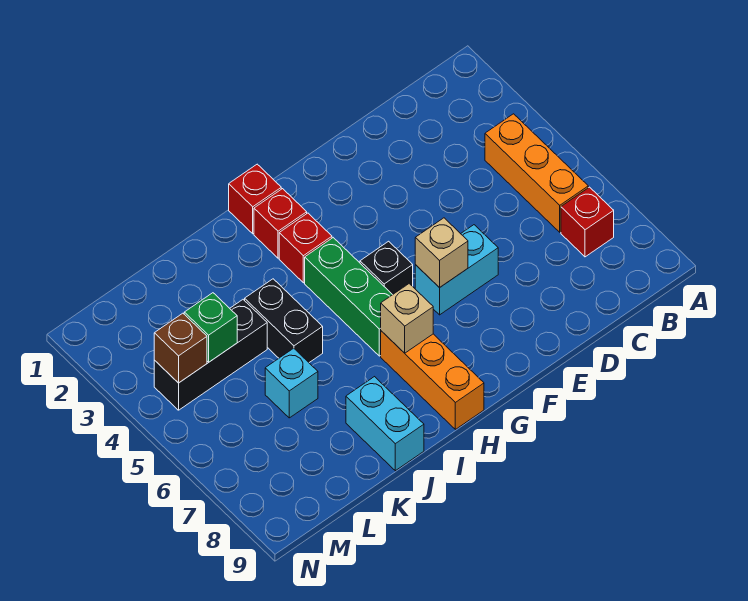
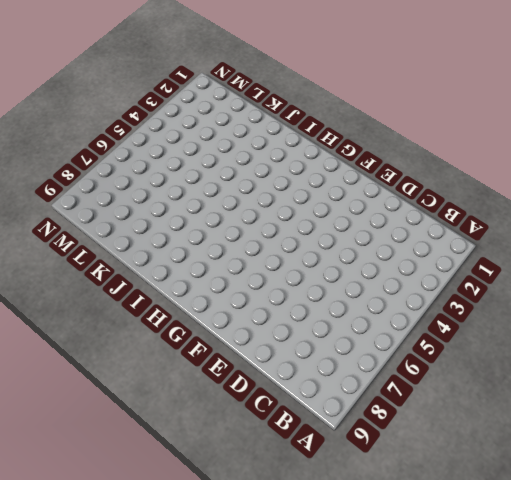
none -> orange 1x3 brick [485,114,588,232]
none -> red 1x1 brick [561,187,614,257]
none -> cyan 1x2 brick [415,225,498,315]

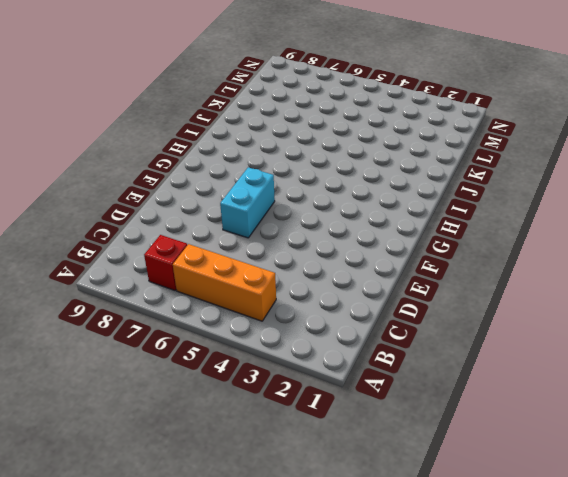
none -> black 1x1 brick [360,241,413,295]
none -> red 1x1 brick [229,164,281,234]
none -> red 1x1 brick [254,189,307,258]

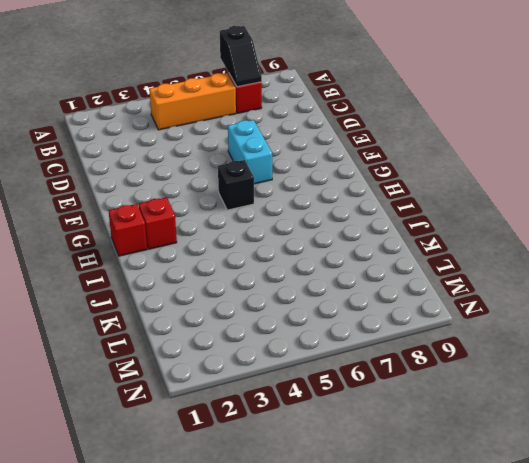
black 1x2 slope [220,26,262,87] -> none
none -> red 1x1 brick [279,213,332,283]
none -> green 1x3 brick [305,238,392,356]
none -> orange 1x3 brick [381,331,484,429]

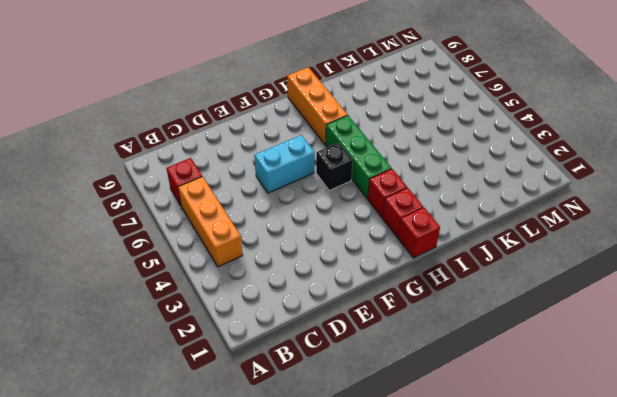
none -> black 1x2 brick [245,279,323,362]
none -> cyan 1x2 brick [346,377,424,471]
none -> black 1x3 brick [154,300,267,410]

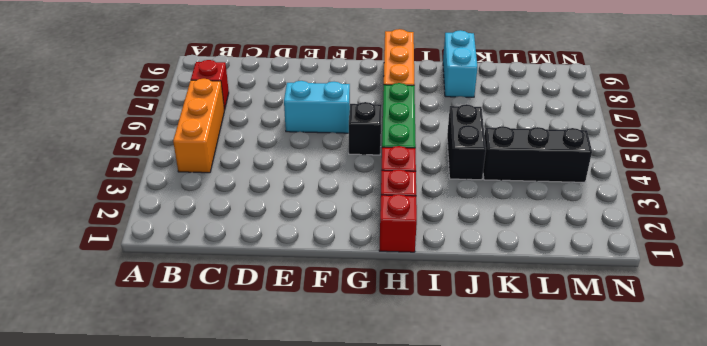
none -> cyan 1x1 brick [265,348,318,418]
none -> tan 1x1 brick [415,218,468,288]
none -> tan 1x1 brick [381,284,433,353]

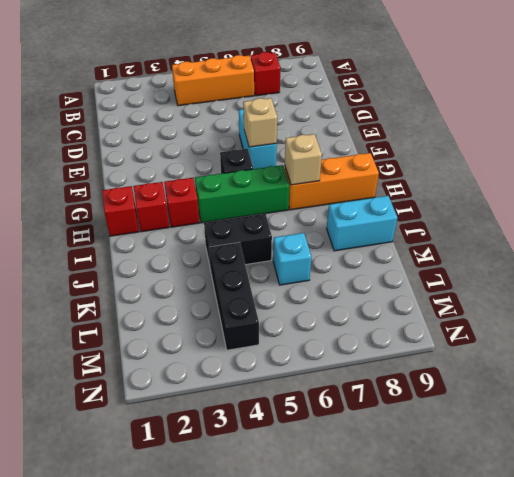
none -> green 1x1 brick [184,293,237,362]
none -> brown 1x1 brick [154,313,207,383]

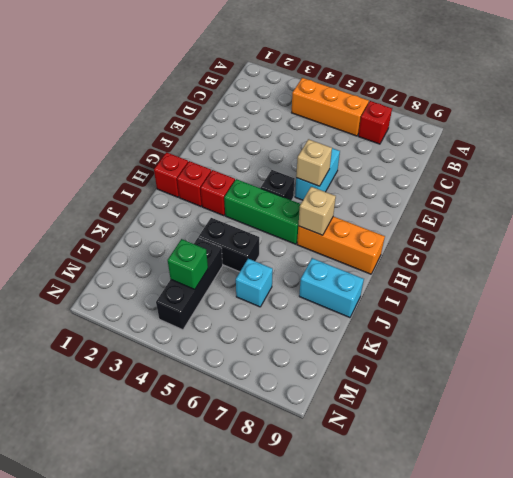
none -> brown 1x1 brick [154,313,207,383]

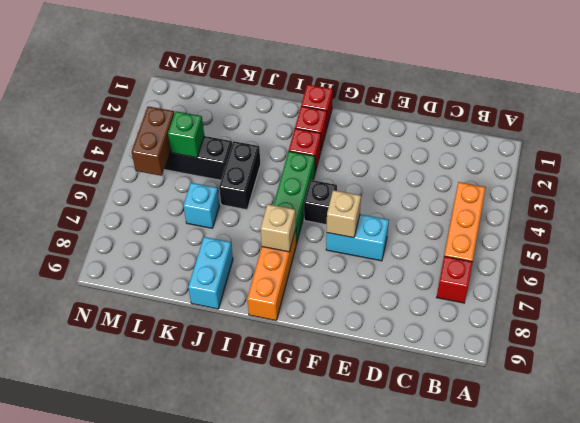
brown 1x2 brick [132,106,174,176] -> brown 1x1 brick [154,313,207,383]

